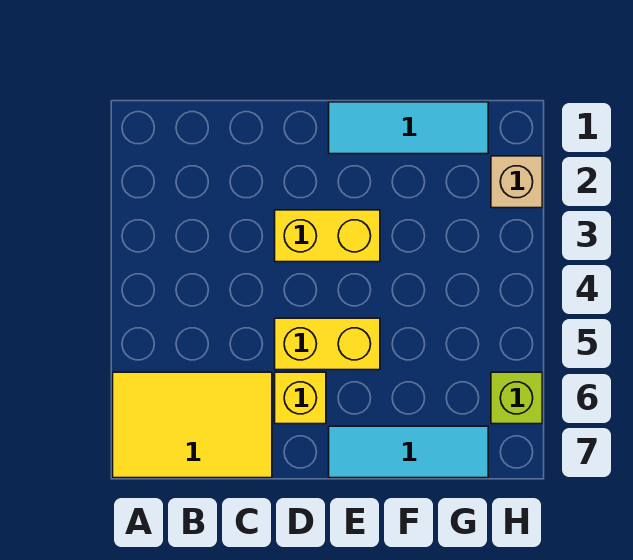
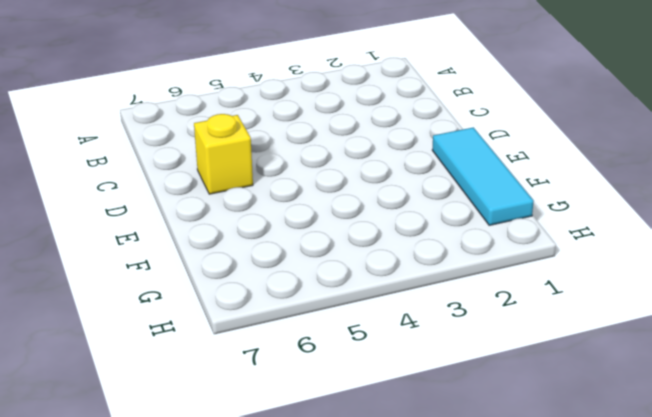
none -> yellow 2x3 tile [113,372,272,478]
none -> yellow 1x2 brick [275,210,380,262]

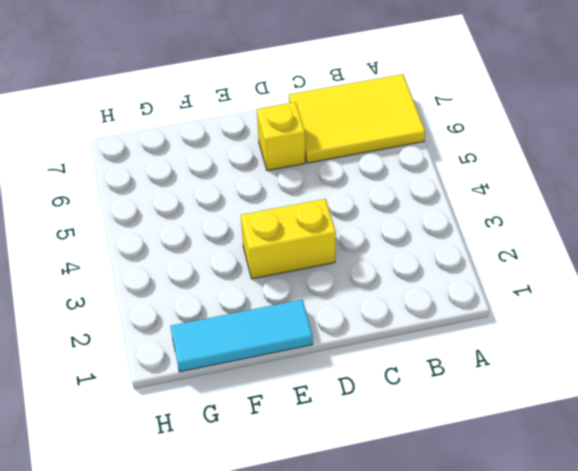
none -> yellow 1x2 brick [275,318,380,370]
none -> cyan 1x3 tile [329,426,488,478]

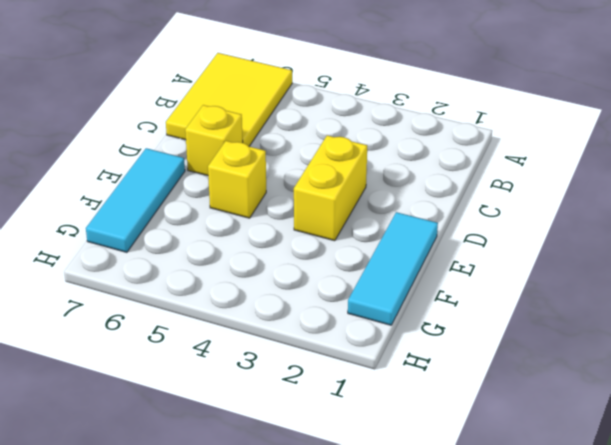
yellow 1x1 brick [208,141,266,218] -> yellow 1x2 brick [275,318,380,370]
none -> tan 1x1 brick [491,156,542,208]
none -> lime 1x1 brick [491,372,542,424]

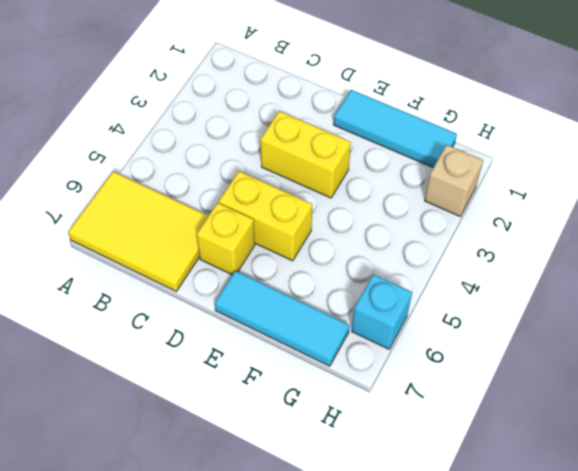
cyan 1x1 brick [352,274,412,349] -> lime 1x1 brick [491,372,542,424]

